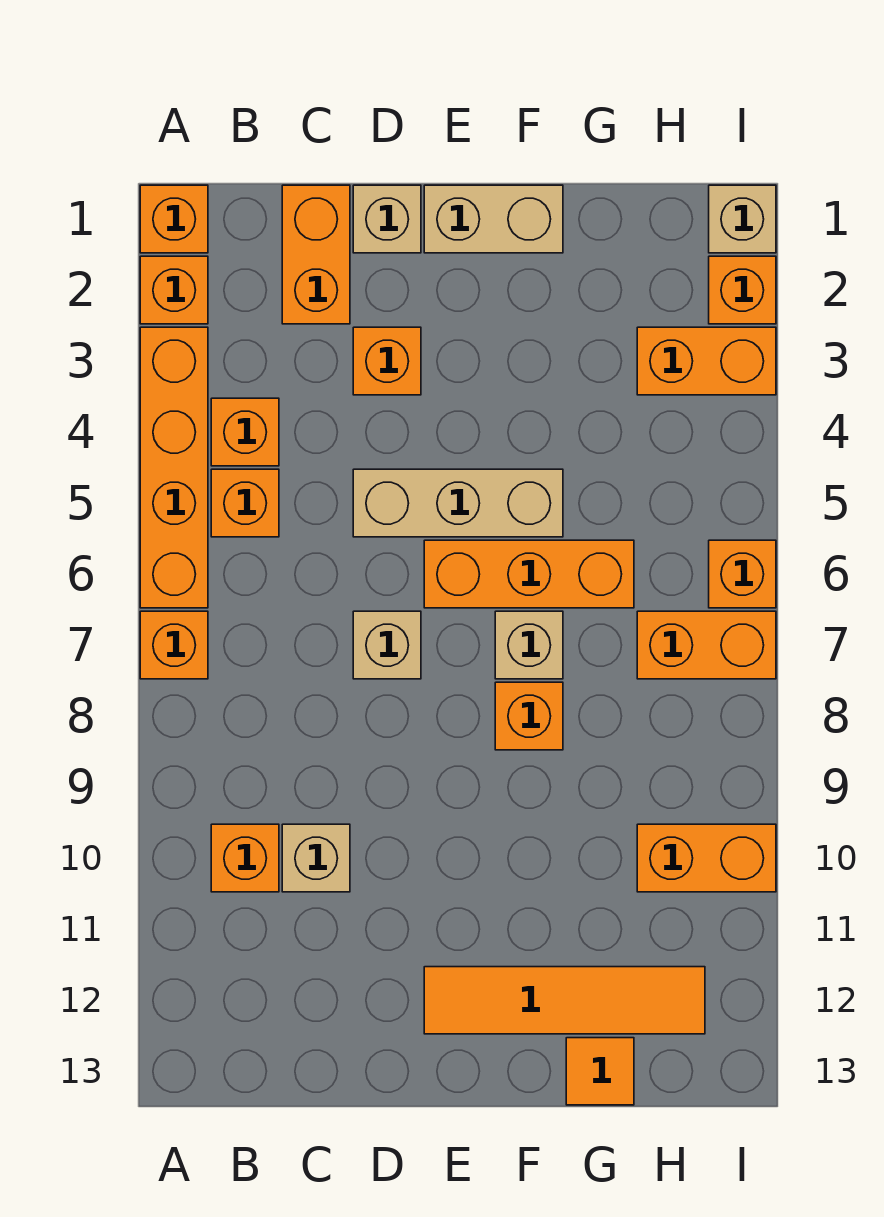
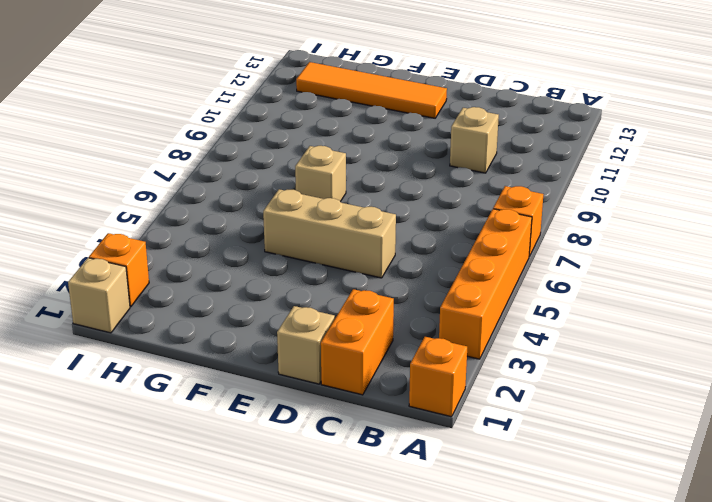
none -> orange 1x1 brick [140,256,208,324]
none -> orange 1x1 brick [211,398,279,466]
none -> orange 1x1 brick [211,469,279,537]

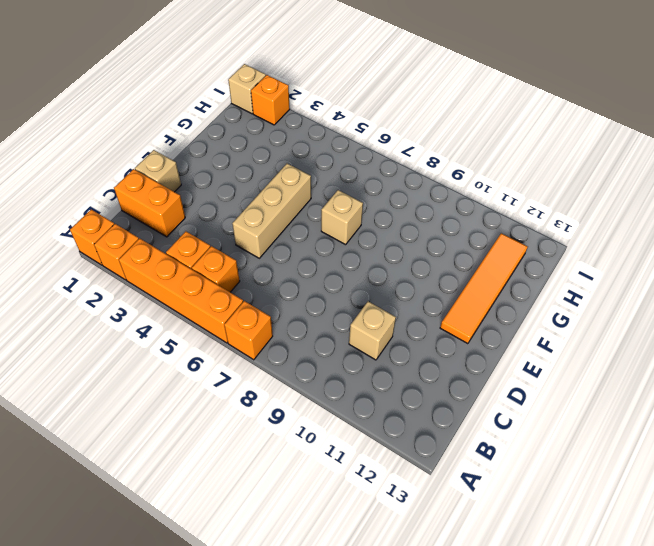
none -> orange 1x1 brick [211,824,279,892]
none -> orange 1x1 brick [353,327,421,395]
none -> tan 1x1 brick [353,611,421,679]

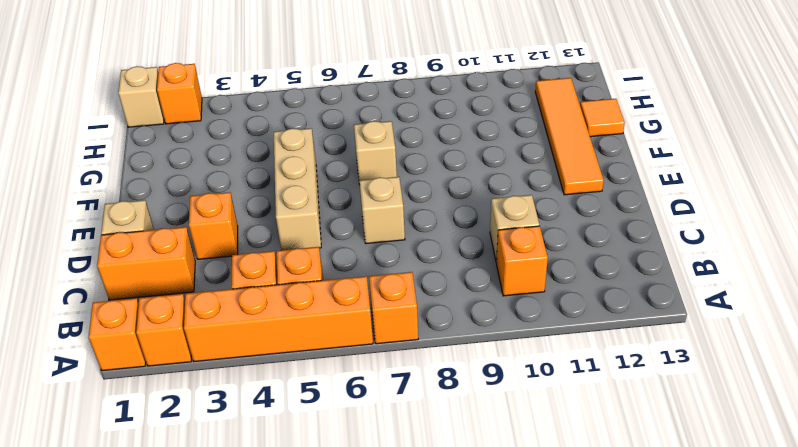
none -> tan 1x2 brick [424,185,563,253]
none -> orange 1x3 brick [424,540,634,608]
none -> orange 1x1 brick [495,682,563,750]

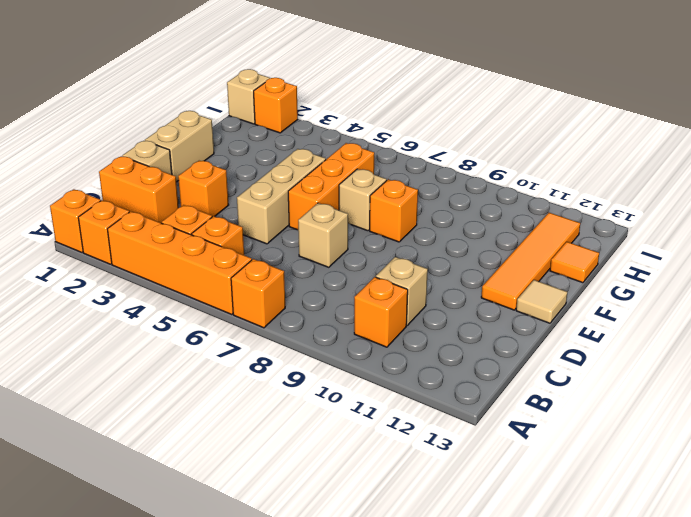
tan 1x1 tile [516,280,567,323] -> none
none -> orange 1x2 brick [637,327,776,395]
none -> orange 1x2 brick [637,611,776,679]
none -> orange 1x2 brick [637,824,776,892]

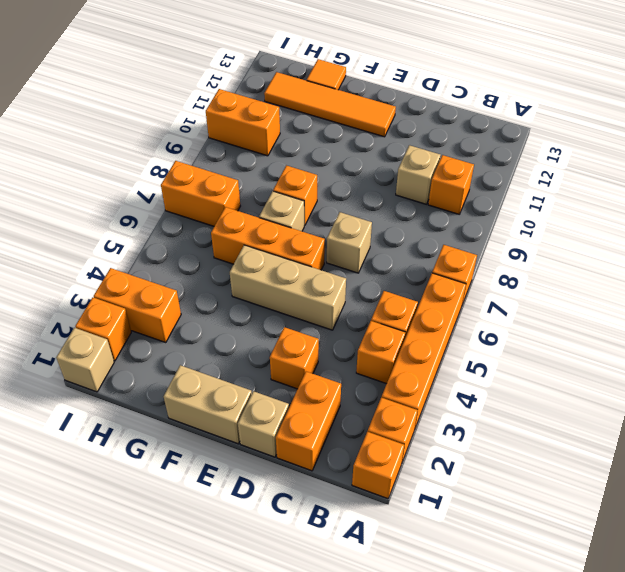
none -> orange 1x1 brick [709,540,776,608]

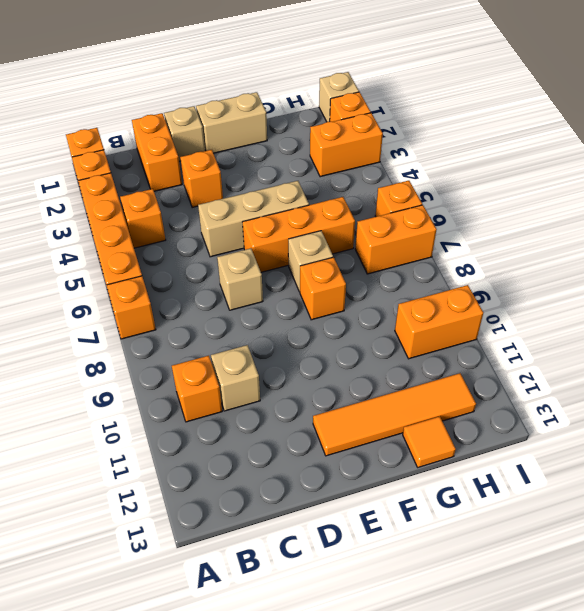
none -> orange 1x1 brick [211,469,279,537]

